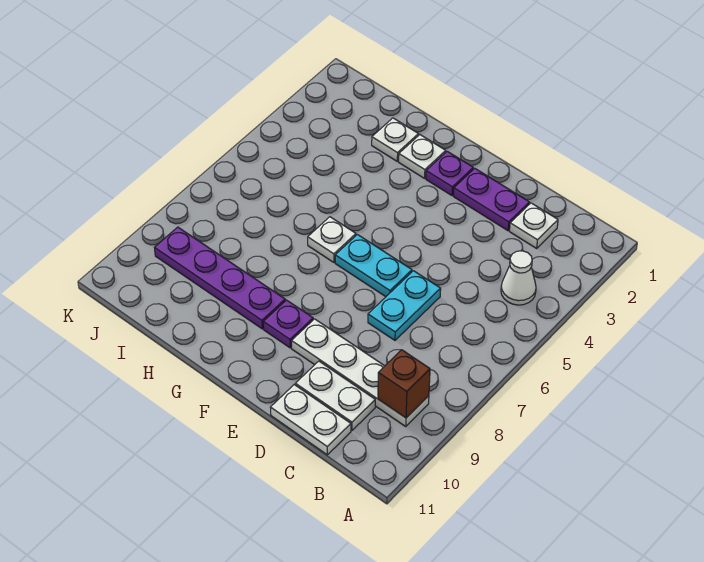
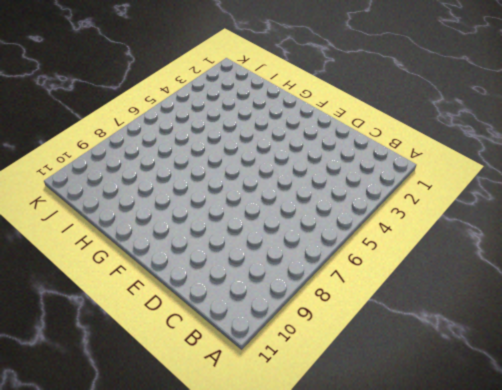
none -> white 1x1 cone [501,251,536,305]
none -> white 1x4 plate [292,319,429,427]
none -> white 1x1 plate [510,203,558,248]

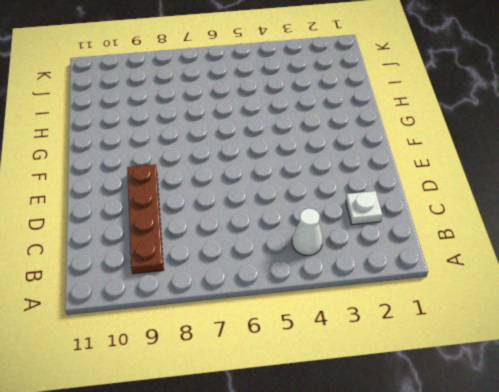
brown 1x4 plate [127,164,164,274] -> white 1x4 plate [292,319,429,427]
none -> white 1x2 plate [295,361,375,430]
none -> white 1x2 plate [270,385,351,455]
none -> purple 1x2 plate [453,168,530,231]

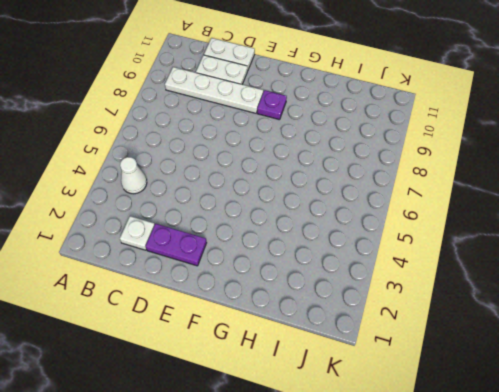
none -> cyan 1x2 plate [368,271,441,340]
none -> cyan 1x2 plate [335,235,412,297]
none -> purple 1x1 plate [426,151,473,195]

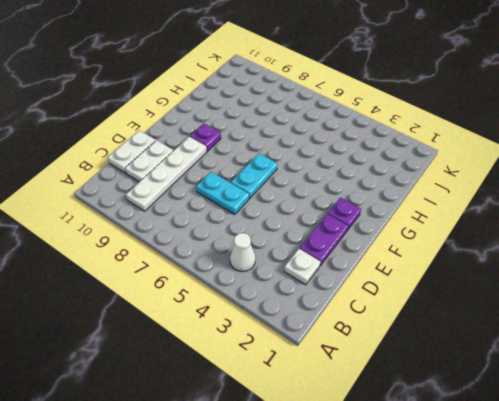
none -> white 1x1 plate [399,135,446,178]
none -> white 1x1 plate [308,217,356,262]
none -> purple 1x4 plate [155,227,285,329]

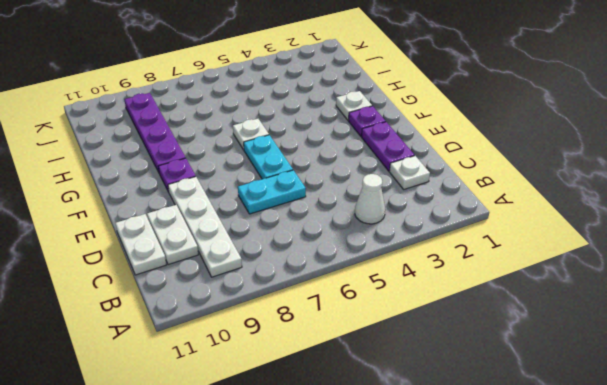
none -> white 1x1 plate [372,118,419,161]
none -> brown 1x1 brick [378,350,430,418]

